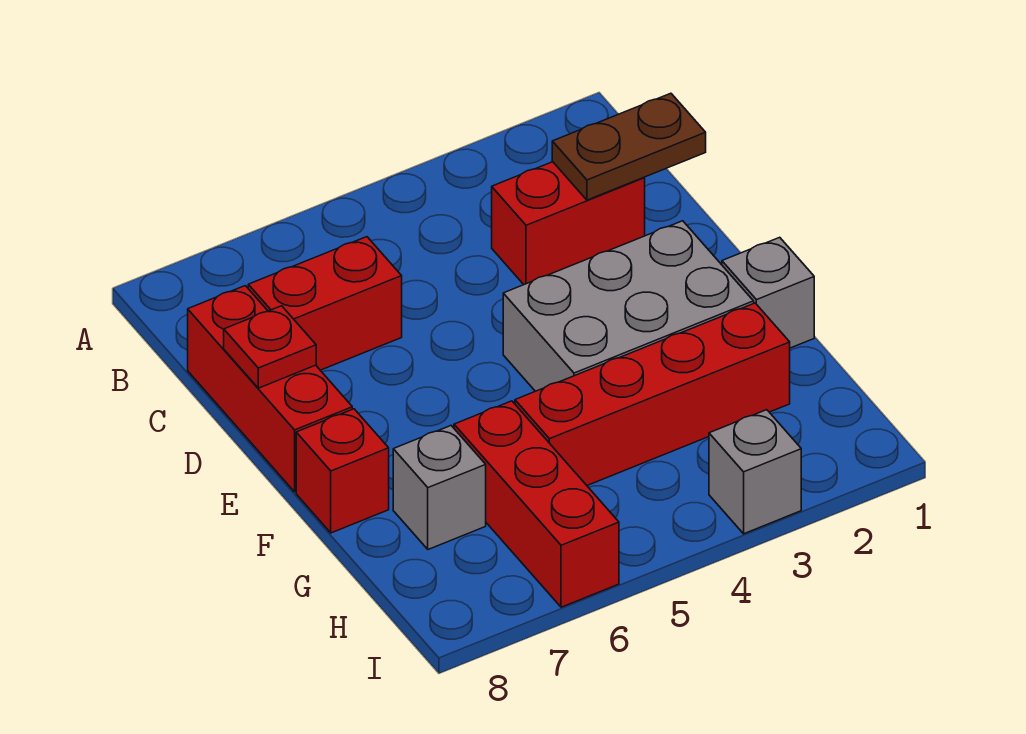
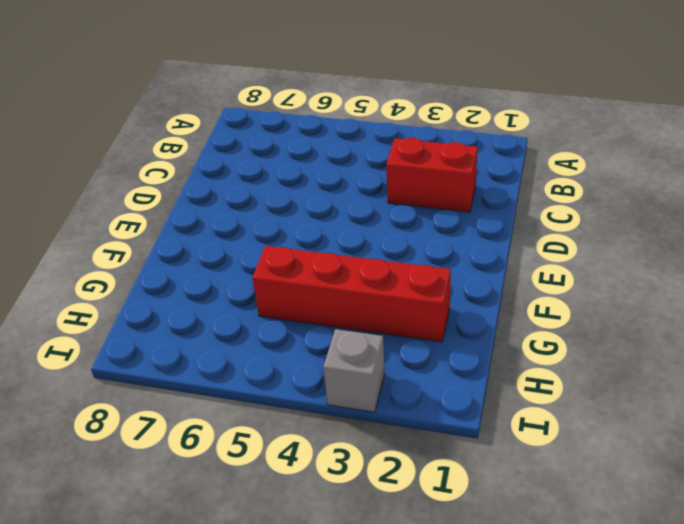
none -> red 1x2 brick [248,237,402,370]
none -> red 1x3 brick [188,286,352,492]
none -> grey 2x3 brick [503,221,754,391]

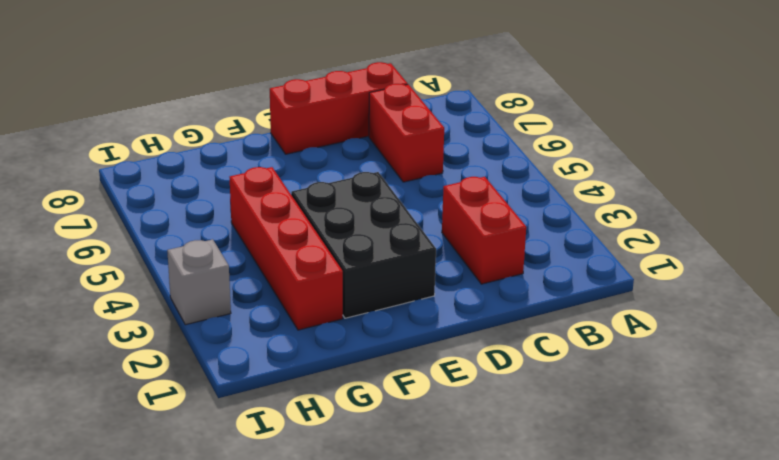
black 2x3 brick [291,172,436,318] -> grey 2x3 brick [503,221,754,391]
none -> grey 1x1 brick [722,237,814,348]
none -> red 1x1 brick [296,409,389,533]
none -> red 1x3 brick [454,401,619,607]

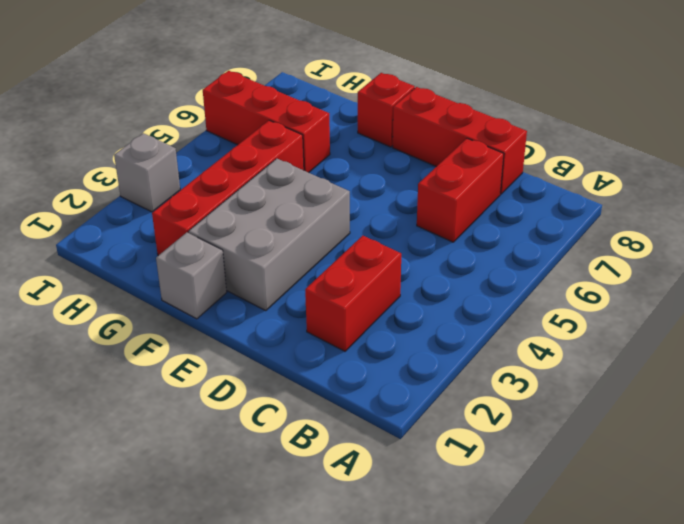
none -> grey 1x1 brick [393,426,486,549]
none -> brown 1x2 plate [552,93,706,200]
none -> red 1x1 plate [224,306,316,388]

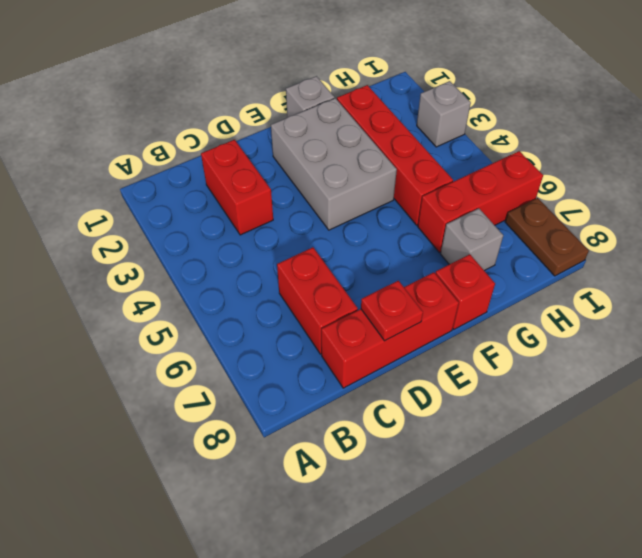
brown 1x2 plate [505,198,589,276] -> brown 1x2 plate moved to [552,93,706,200]

